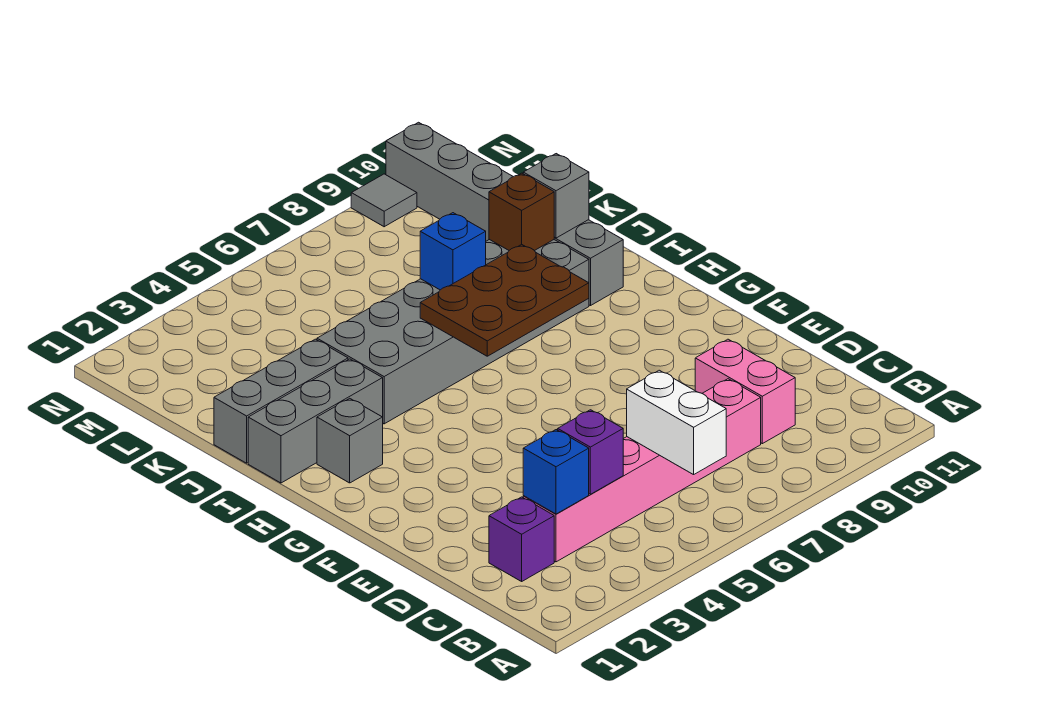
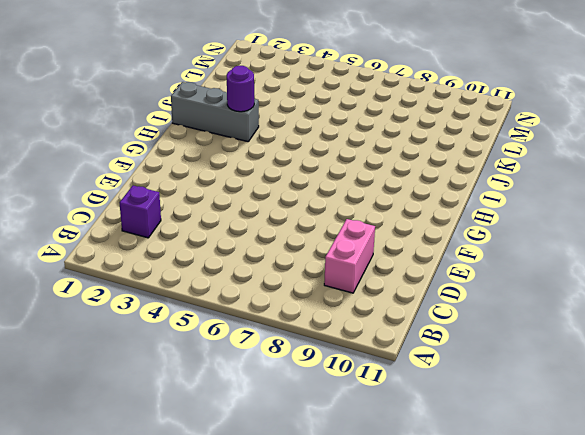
purple 1x1 round brick [227,66,254,112] -> none
none -> pink 1x6 brick [523,379,761,562]
none -> grey 1x1 brick [317,398,383,483]
none -> grey 2x6 brick [317,239,589,424]

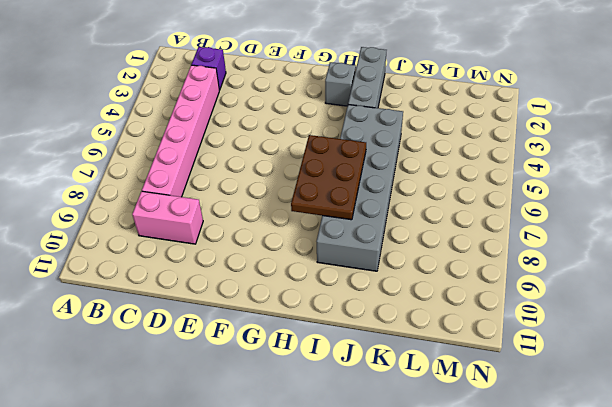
none -> grey 1x6 brick [386,122,623,306]
none -> grey 1x3 brick [214,339,348,463]
none -> grey 1x1 tile [351,174,417,227]

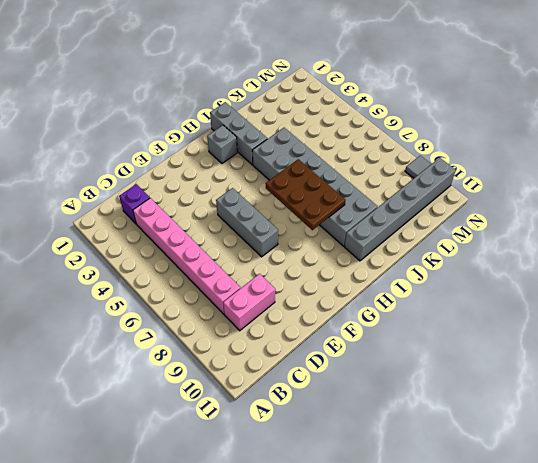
grey 1x3 brick [216,188,278,257] -> grey 1x3 brick moved to [214,339,348,463]
none -> white 1x2 brick [627,370,726,475]
none -> blue 1x1 brick [523,430,589,514]
none -> purple 1x1 brick [558,410,623,494]

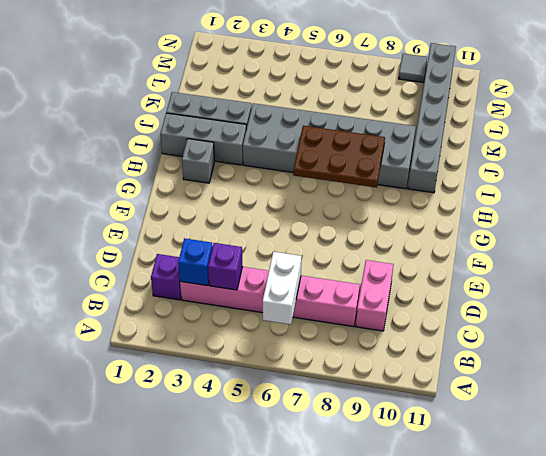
none -> blue 1x1 brick [420,213,486,290]
none -> brown 1x1 brick [489,173,554,251]
none -> grey 1x1 brick [523,154,589,238]

